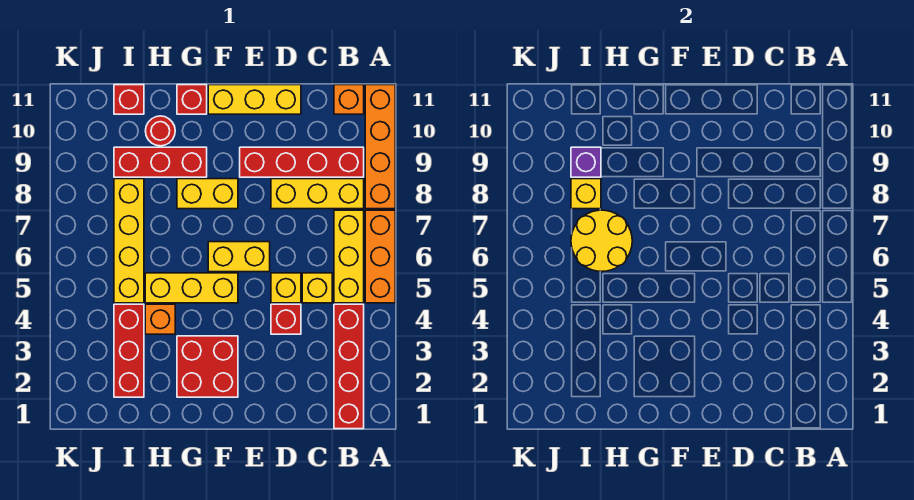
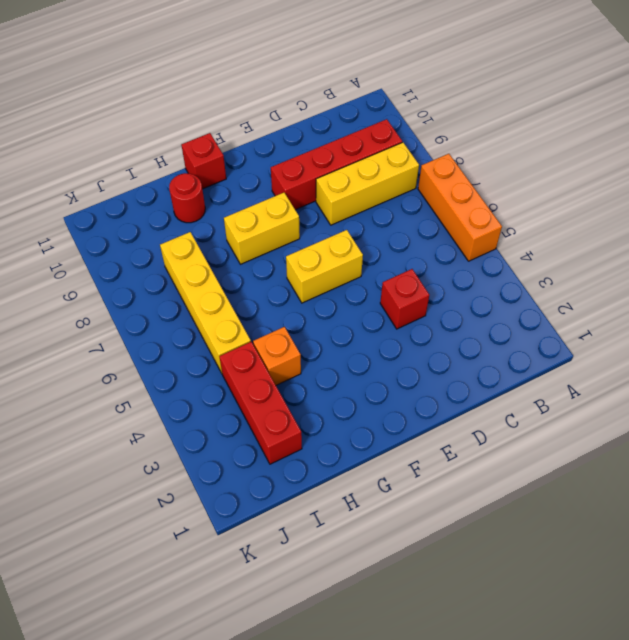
none -> orange 1x4 brick [365,85,395,209]
none -> red 1x4 brick [334,304,364,429]
none -> yellow 1x3 brick [334,210,364,303]

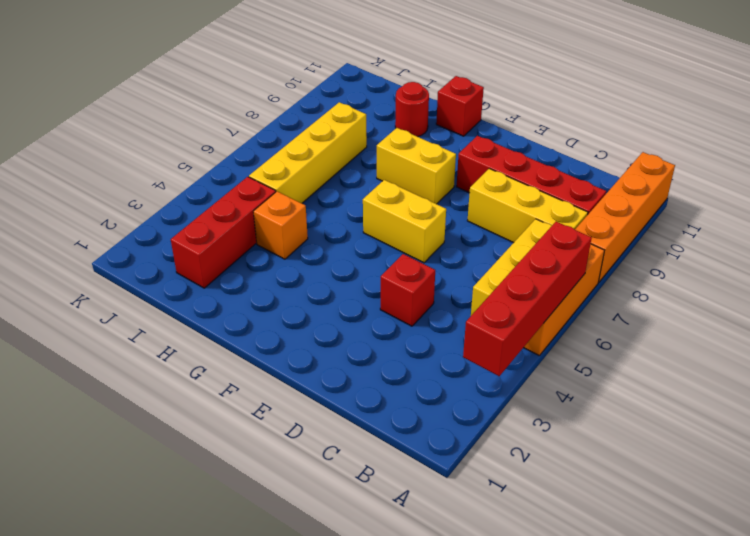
red 1x4 brick [463,221,592,376] -> red 1x4 brick moved to [334,304,364,429]
none -> orange 1x1 brick [334,85,364,114]
none -> yellow 1x1 brick [302,273,332,303]
none -> yellow 1x1 brick [271,273,301,303]

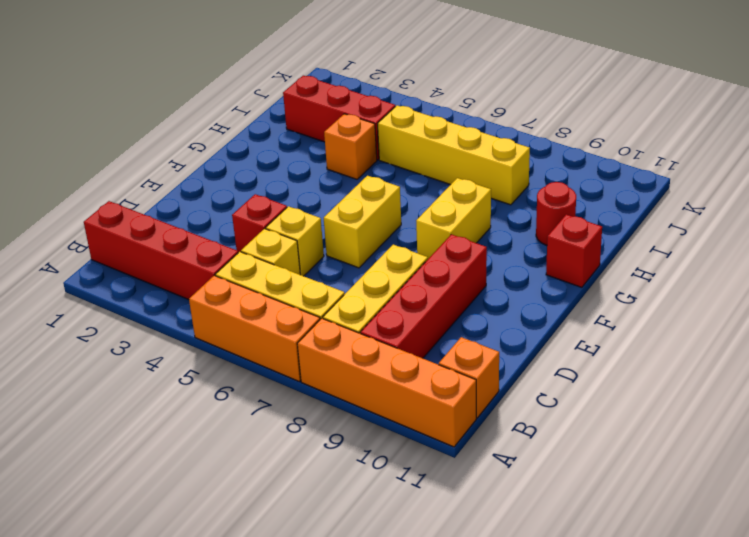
none -> yellow 1x3 brick [208,85,301,114]
none -> red 2x2 brick [177,336,238,397]
none -> yellow 1x3 brick [145,273,238,303]

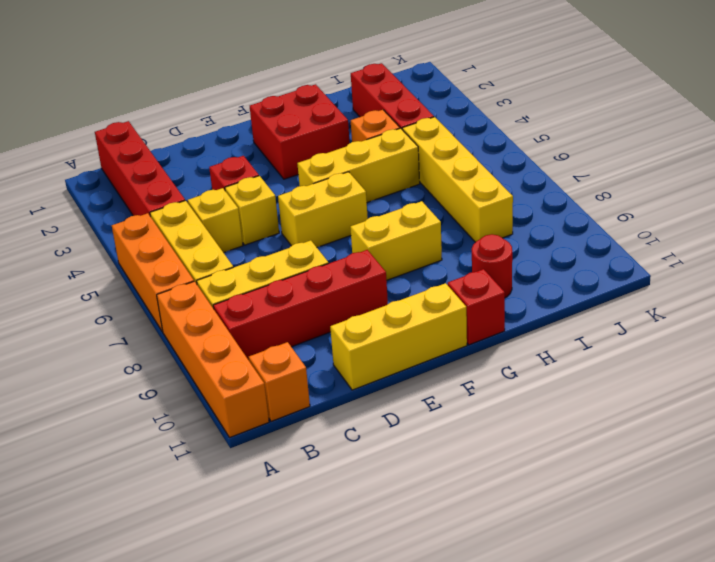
none -> red 1x3 brick [114,147,207,177]
none -> red 1x1 brick [114,85,144,114]
none -> yellow 2x2 round brick [571,210,632,272]

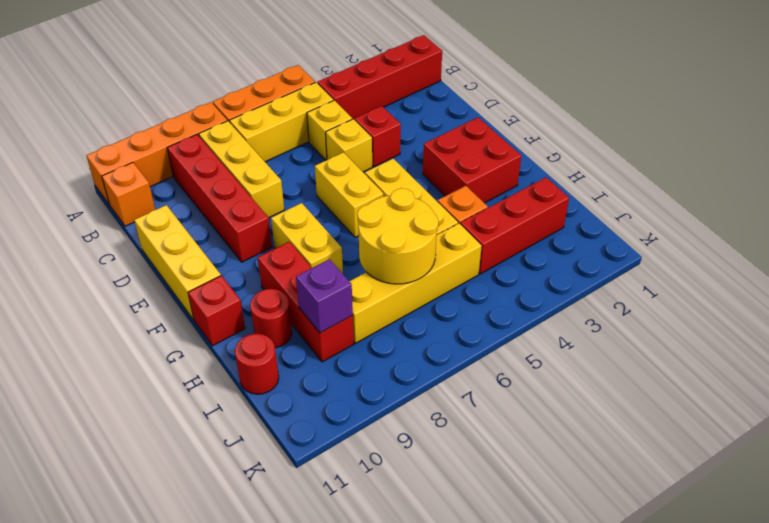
red 1x1 round brick [235,334,279,394] -> red 1x1 brick [114,85,144,114]
none -> yellow 1x1 brick [571,179,601,209]

